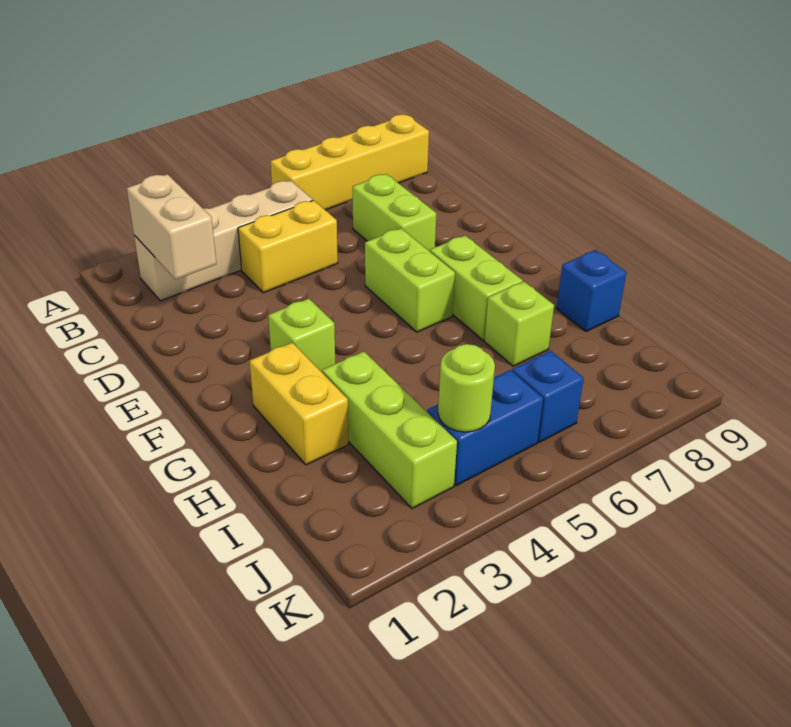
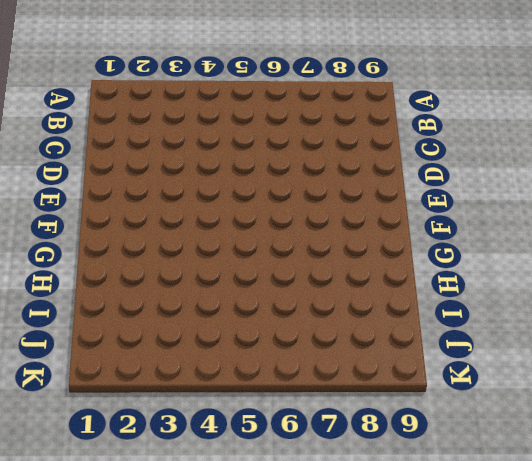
none -> yellow 1x4 brick [271,114,429,210]
none -> tan 1x4 brick [134,180,313,301]
none -> yellow 1x2 brick [238,200,338,293]

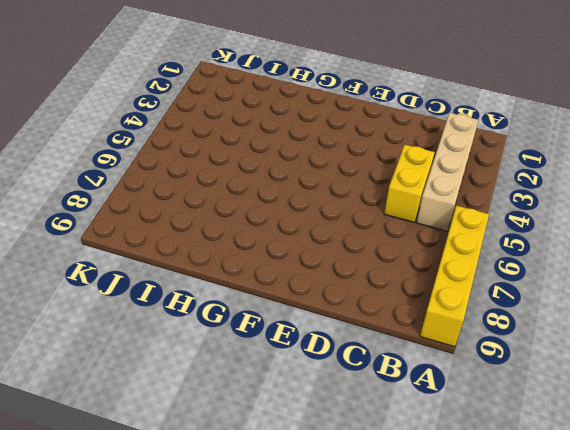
none -> lime 1x2 brick [353,174,436,251]
none -> lime 1x2 brick [365,228,455,332]
none -> lime 1x1 brick [268,299,335,372]

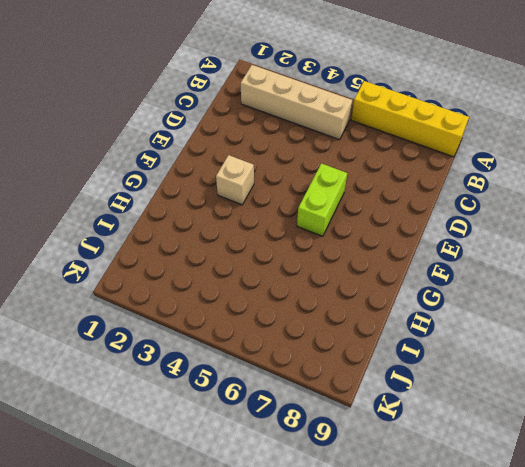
tan 1x1 brick [216,155,254,205] -> lime 1x1 brick [268,299,335,372]
none -> yellow 1x2 brick [238,200,338,293]
none -> lime 1x2 brick [353,174,436,251]
none -> lime 1x2 brick [430,236,523,340]

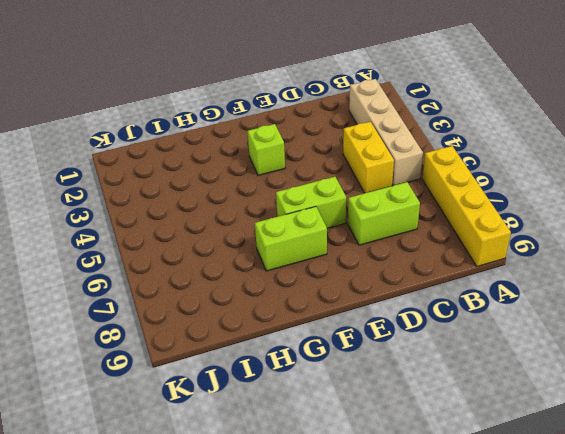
none -> yellow 1x2 brick [250,343,348,465]
none -> lime 1x3 brick [322,352,457,508]
none -> lime 1x1 brick [484,282,554,366]

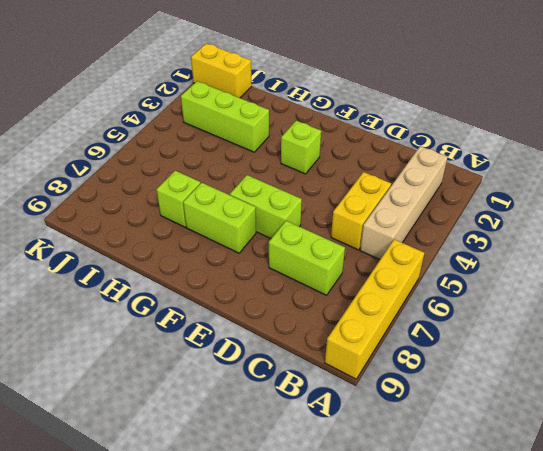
yellow 1x2 brick [191,43,252,98] -> yellow 1x2 brick moved to [250,343,348,465]
none -> blue 1x1 brick [556,250,626,332]
none -> blue 1x2 brick [427,370,543,486]
none -> blue 1x1 brick [512,351,584,442]

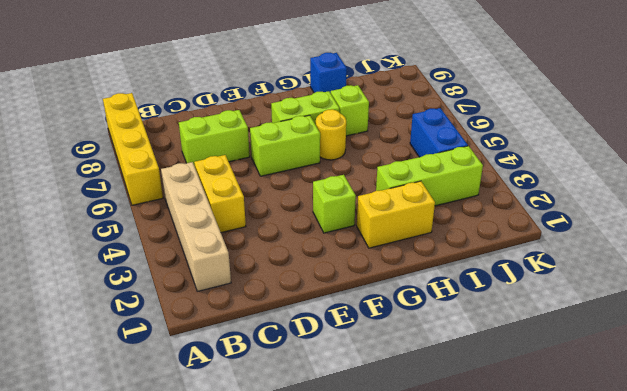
yellow 1x1 round brick [316,109,346,160] -> none
none -> blue 1x1 brick [512,351,584,442]
none -> tan 1x2 brick [127,174,216,279]
none -> lime 1x1 round brick [438,344,495,432]

